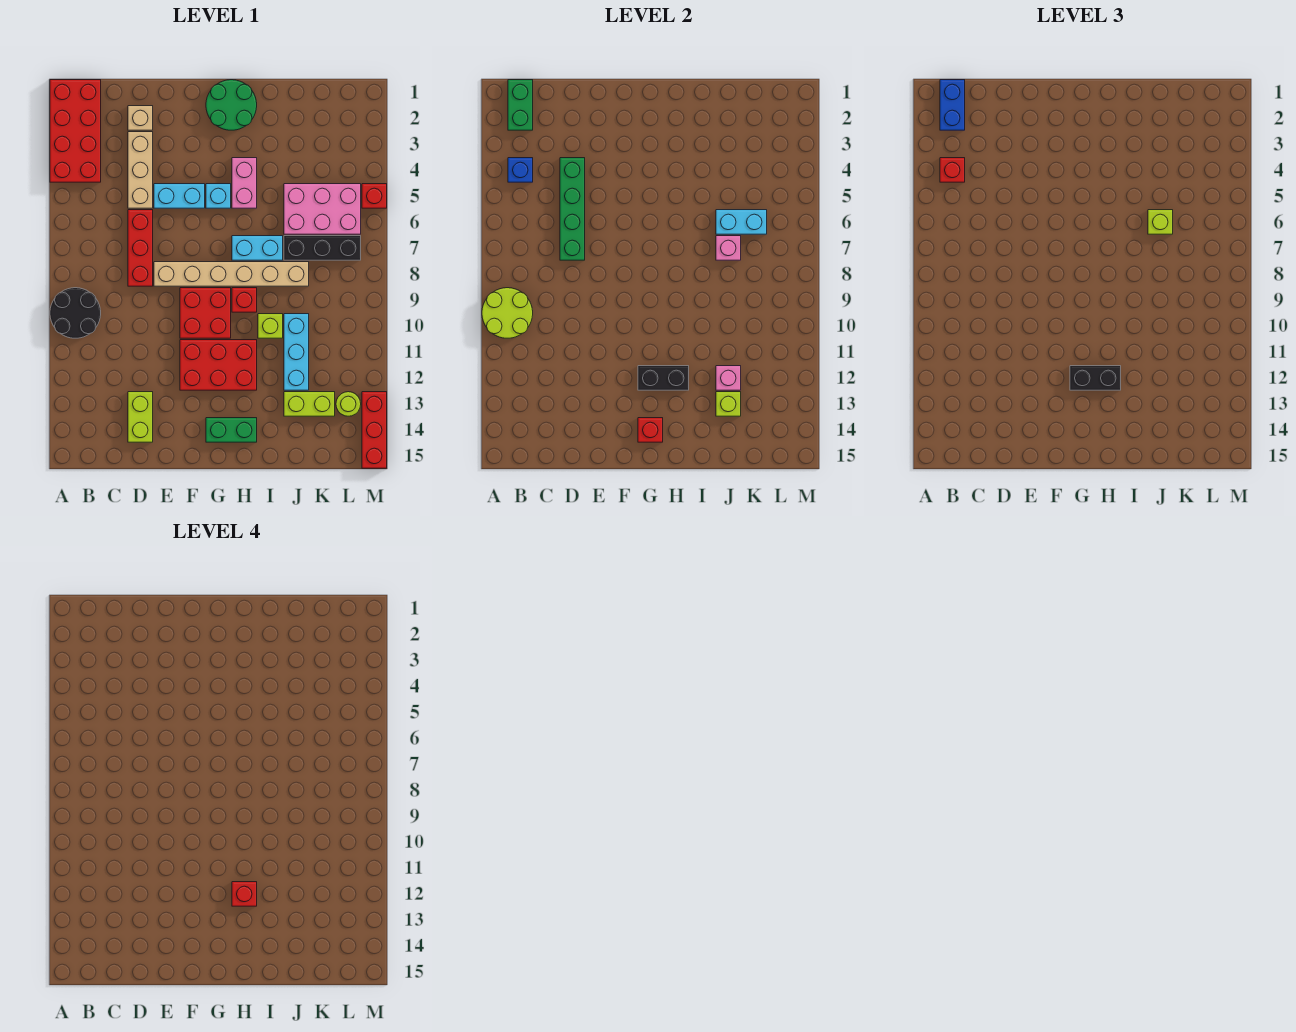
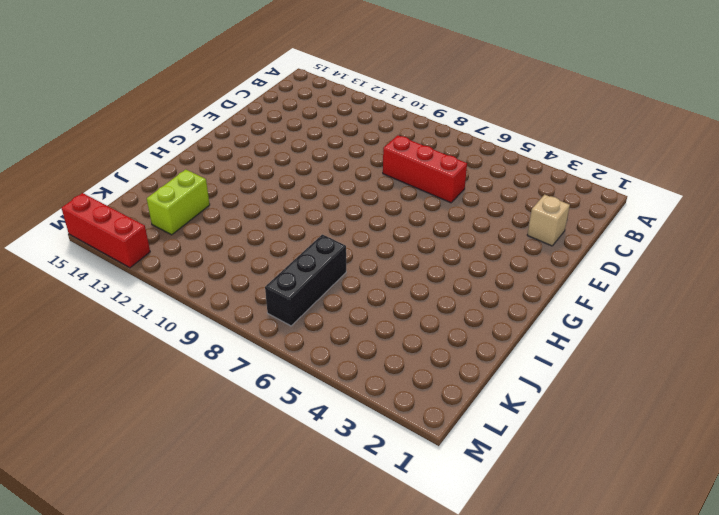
none -> red 2x4 brick [50,80,101,182]
none -> black 2x2 round brick [50,288,101,338]
none -> tan 1x3 brick [128,132,153,208]
none -> lime 1x2 brick [128,392,153,442]

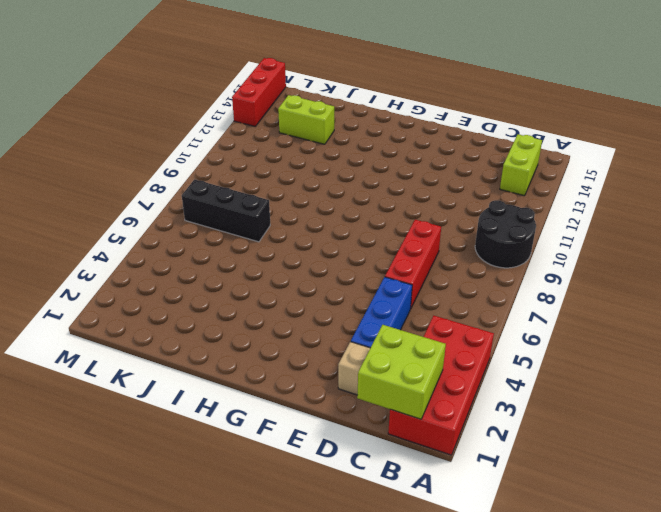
lime 2x2 brick [357,325,446,419] -> green 1x2 brick [508,80,533,130]
lime 1x2 brick [500,134,542,196] -> lime 1x2 brick moved to [128,392,153,442]
blue 1x3 brick [351,277,412,348] -> tan 1x3 brick [128,132,153,208]
none -> cyan 1x2 brick [154,184,205,208]
none -> tan 1x6 brick [154,262,309,286]
none -> red 2x2 brick [180,288,231,338]
none -> red 2x3 brick [180,340,257,390]

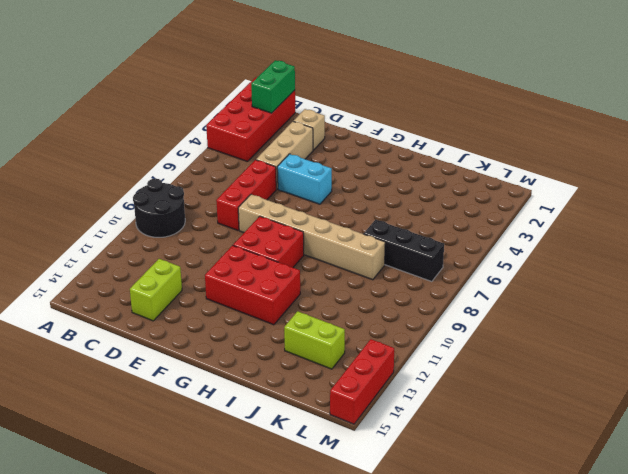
none -> green 2x2 round brick [206,80,257,130]
none -> cyan 1x1 brick [206,184,231,208]
none -> green 1x2 brick [206,418,257,442]
none -> pink 1x2 brick [232,158,257,208]

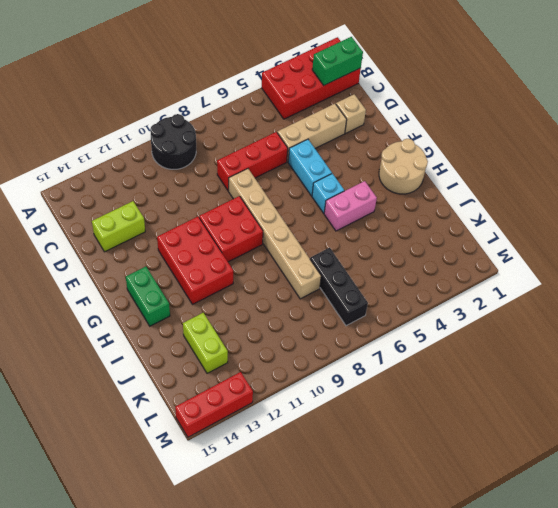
tan 2x2 round brick [379,139,428,194] -> green 2x2 round brick [206,80,257,130]
none -> cyan 1x2 brick [232,236,283,260]
none -> red 1x1 brick [232,288,257,312]
none -> lime 1x1 brick [258,314,283,338]
none -> pink 2x3 brick [284,184,361,234]

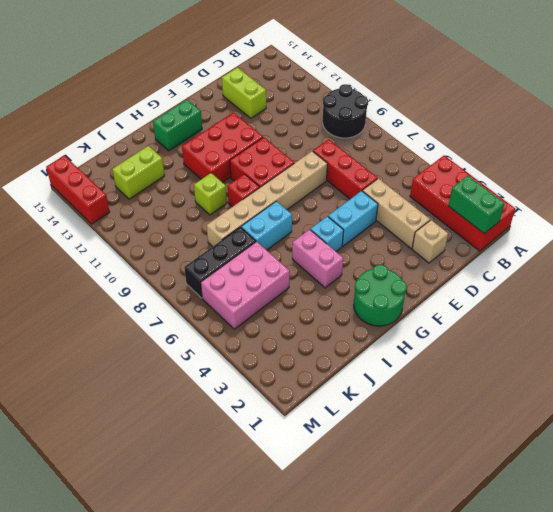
none -> cyan 1x3 brick [284,314,309,390]
none -> lime 1x1 round brick [336,392,361,416]
none -> red 1x1 brick [362,184,387,208]
none -> lime 2x2 round brick [482,288,533,338]

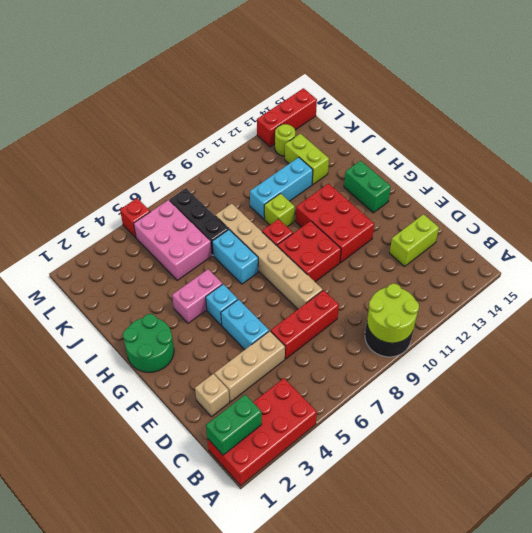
none -> blue 1x1 brick [508,158,533,182]
none -> green 1x4 brick [560,158,585,260]
none -> black 1x2 brick [638,366,689,390]
none -> red 1x1 brick [638,418,663,442]

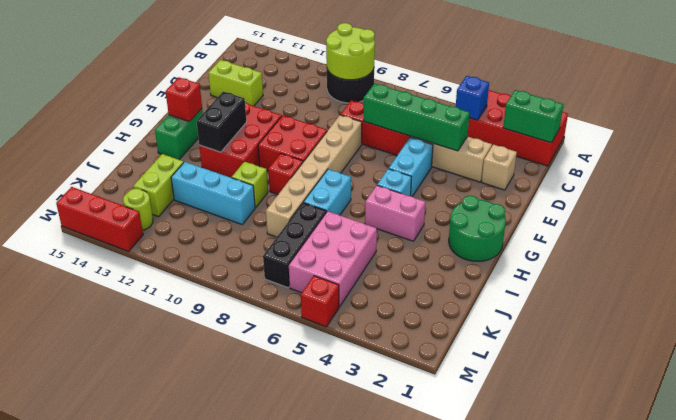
none -> cyan 1x2 brick [716,210,767,234]
none -> pink 1x1 brick [716,236,741,260]
none -> pink 1x1 brick [716,366,741,390]
none -> lime 1x1 brick [716,392,741,416]

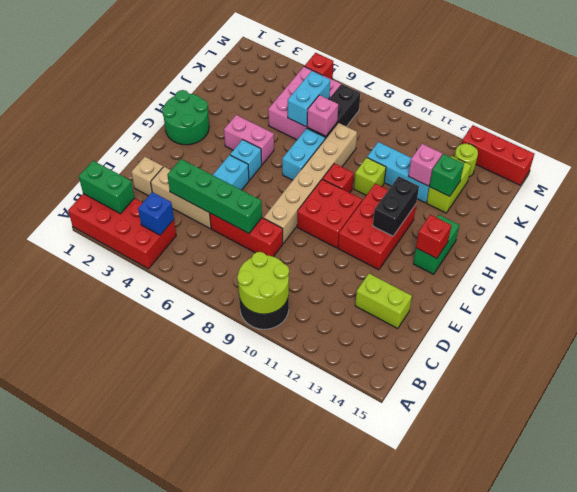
green 1x1 brick [429,154,464,196] -> lime 1x1 brick [716,392,741,416]
none -> blue 1x2 brick [940,80,965,130]
none -> red 1x1 brick [940,158,965,182]
none -> black 1x2 brick [1070,366,1121,390]
none -> lime 1x1 brick [1148,210,1173,234]

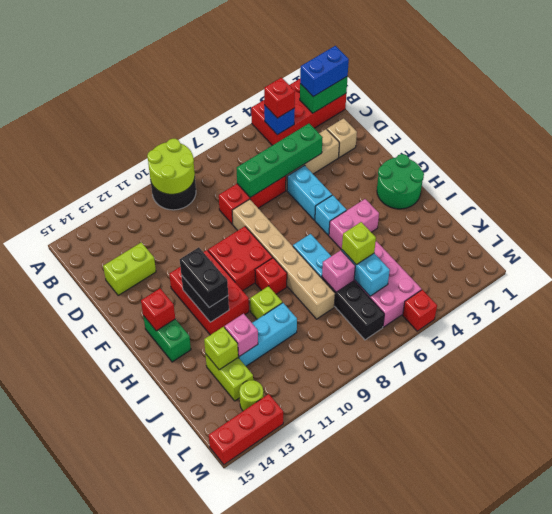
none -> red 1x1 brick [232,882,257,906]

